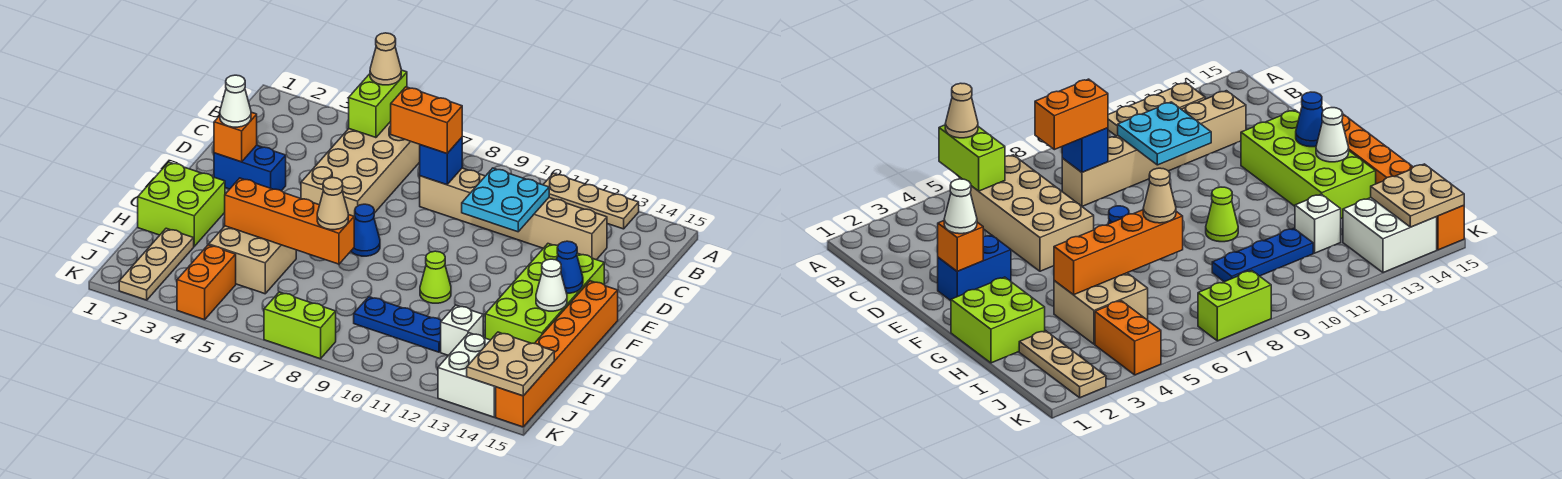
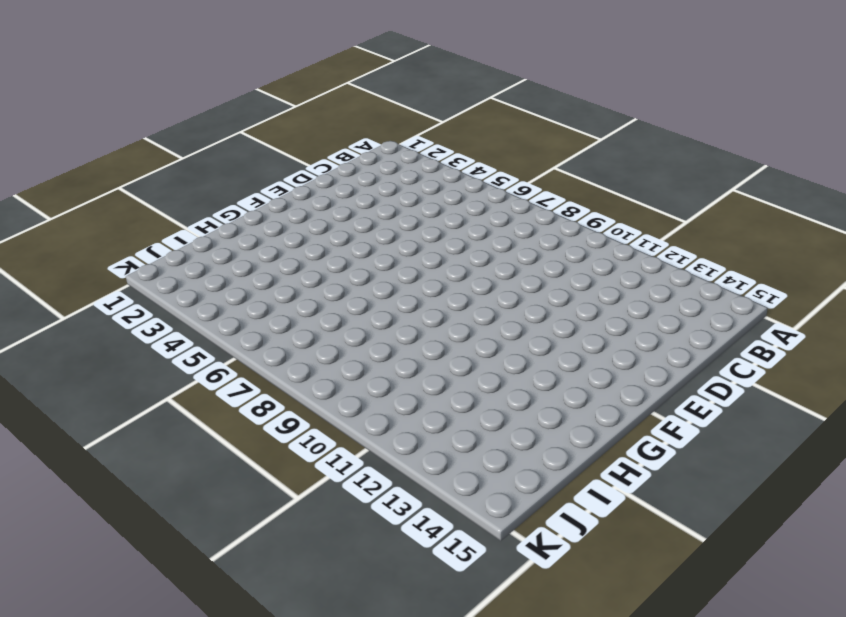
none -> tan 1x3 plate [543,173,639,229]
none -> tan 2x4 brick [301,122,420,219]
none -> tan 1x6 brick [420,168,607,260]

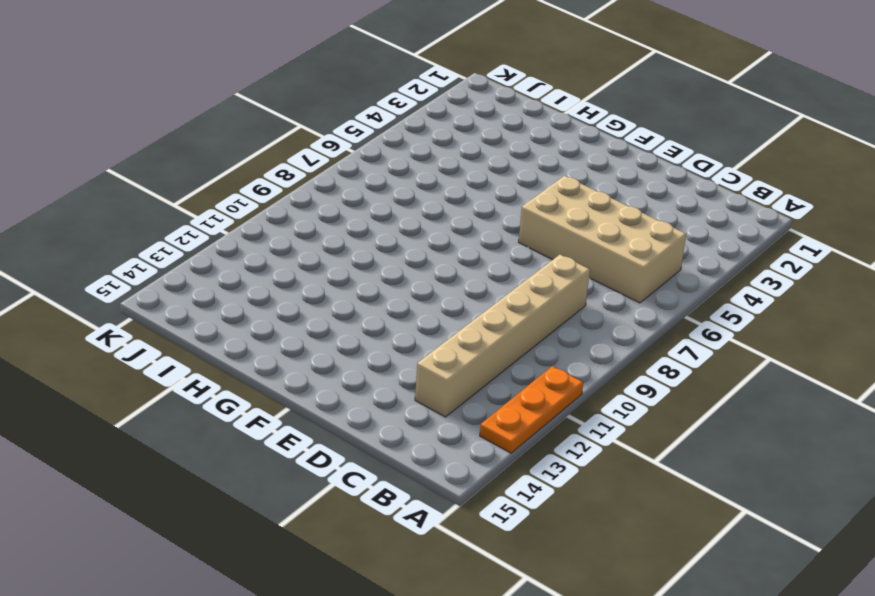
orange 1x3 plate [480,366,583,453] -> tan 1x3 plate [543,173,639,229]
none -> blue 1x2 brick [214,145,286,191]
none -> lime 2x4 brick [485,244,604,343]
none -> blue 1x1 cone [351,204,380,256]

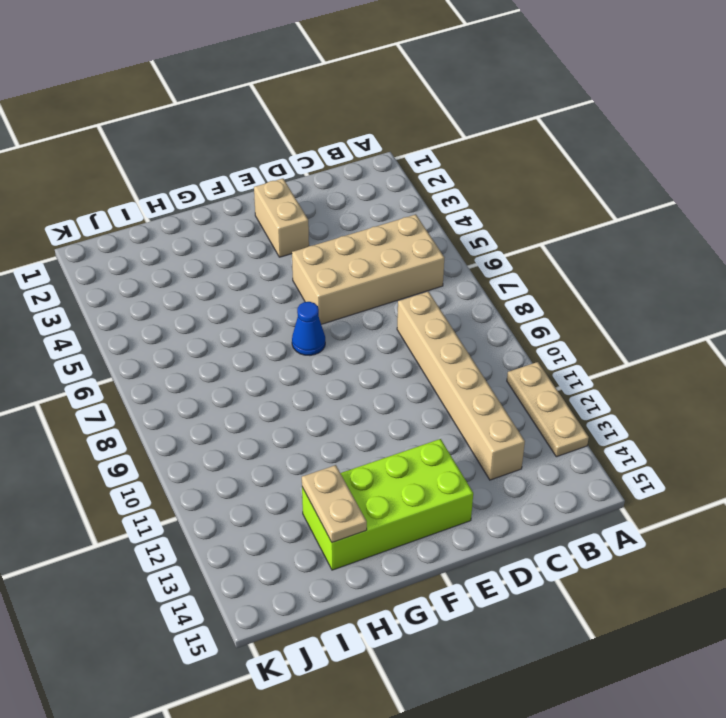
tan 1x2 brick [254,179,309,257] -> blue 1x2 brick [214,145,286,191]
tan 1x2 plate [302,465,367,542] -> none
none -> orange 1x6 brick [496,281,618,427]
none -> lime 2x2 brick [138,162,225,246]
none -> lime 1x1 cone [420,251,451,303]

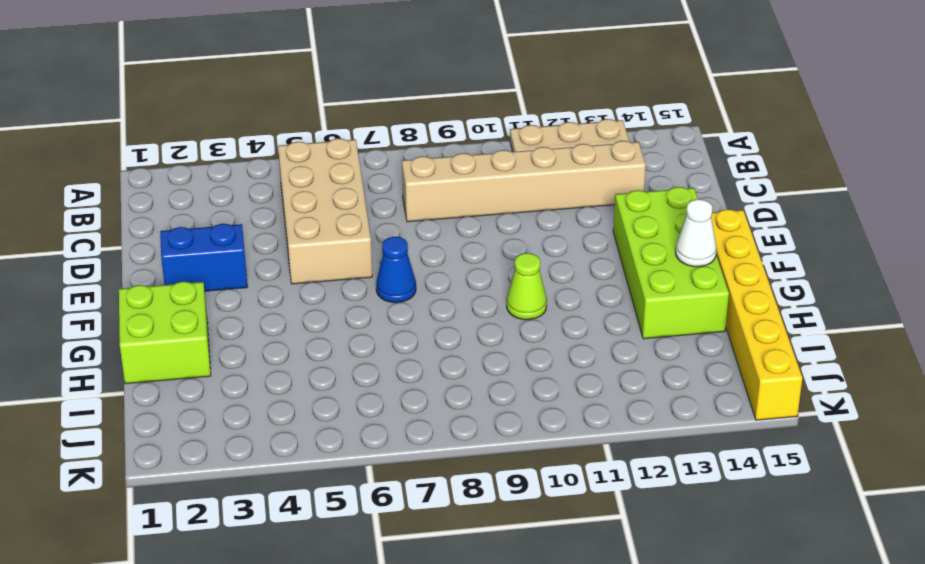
yellow 1x6 brick [711,209,802,420] -> orange 1x6 brick [496,281,618,427]
none -> tan 2x2 brick [209,226,296,294]
none -> tan 1x3 plate [119,228,194,300]
none -> blue 1x3 plate [354,297,441,352]

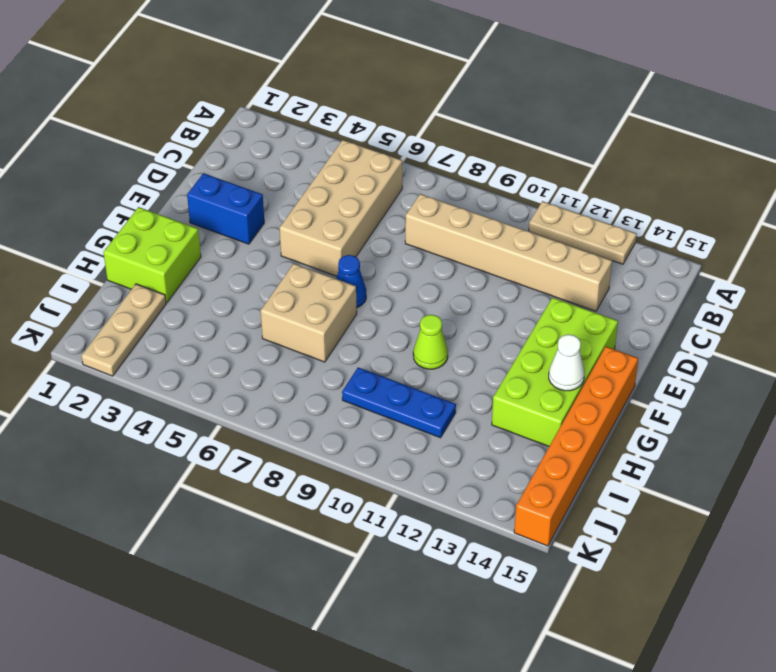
tan 2x2 brick [261,264,357,362] -> tan 2x2 brick moved to [209,226,296,294]
none -> white 1x1 brick [441,305,483,355]
none -> orange 1x2 brick [177,245,236,320]
none -> white 2x2 brick [438,333,496,417]

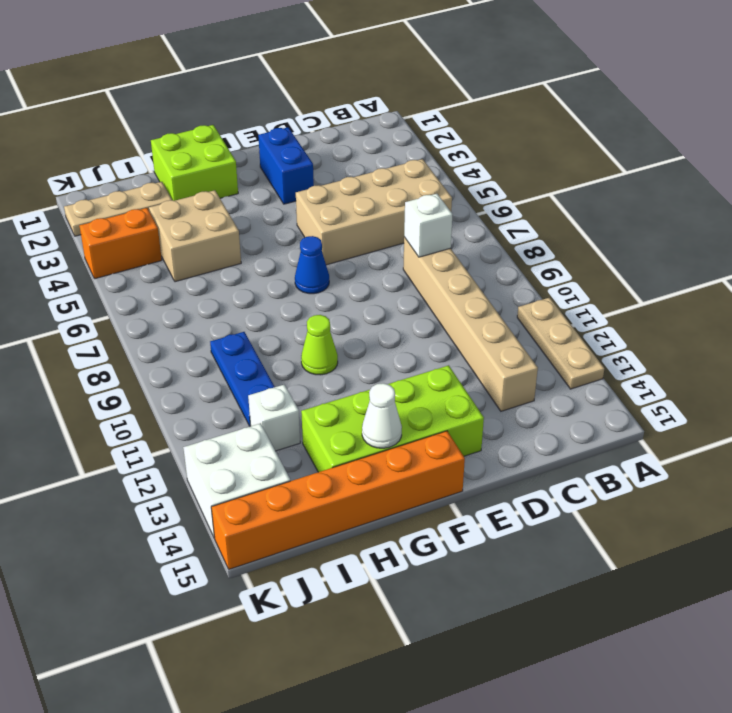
white 1x1 brick [404,194,452,257] -> blue 1x1 brick [420,138,462,185]
none -> lime 1x2 brick [264,292,336,359]
none -> lime 1x2 brick [349,70,407,138]
none -> cyan 2x2 plate [462,168,549,232]

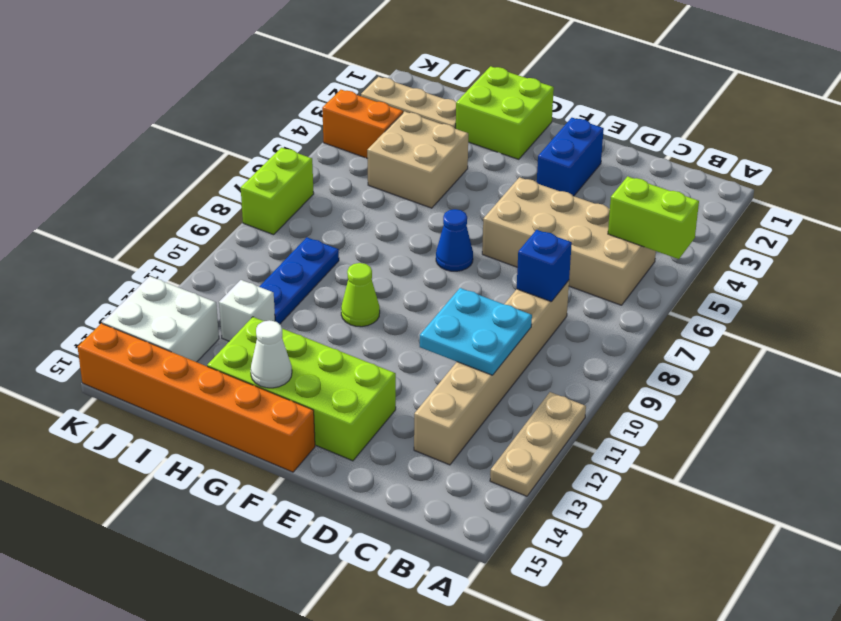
none -> orange 1x1 brick [214,112,257,162]
none -> blue 1x1 cone [556,241,583,293]
none -> orange 1x4 brick [225,178,354,264]

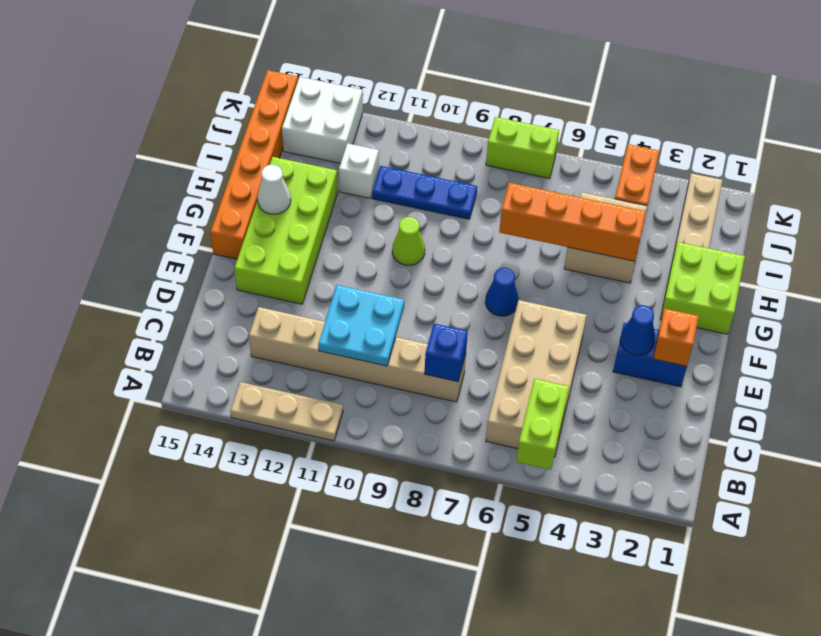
blue 1x1 cone [620,306,655,355] -> blue 1x1 cone moved to [556,241,583,293]
none -> tan 2x2 plate [467,332,554,396]
none -> tan 1x1 cone [370,33,401,85]
none -> orange 1x2 brick [391,87,462,154]

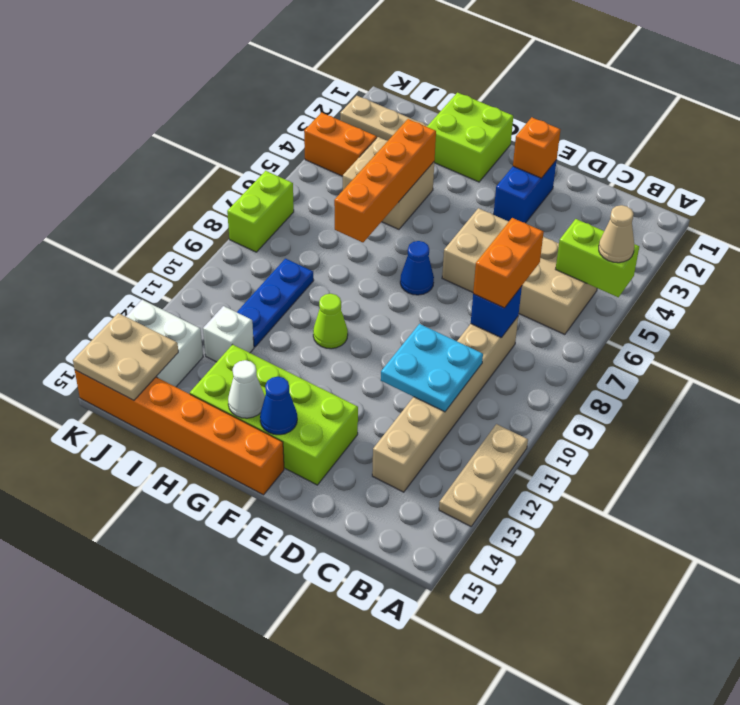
none -> white 1x1 cone [220,75,251,127]
none -> tan 1x1 cone [317,178,348,230]

